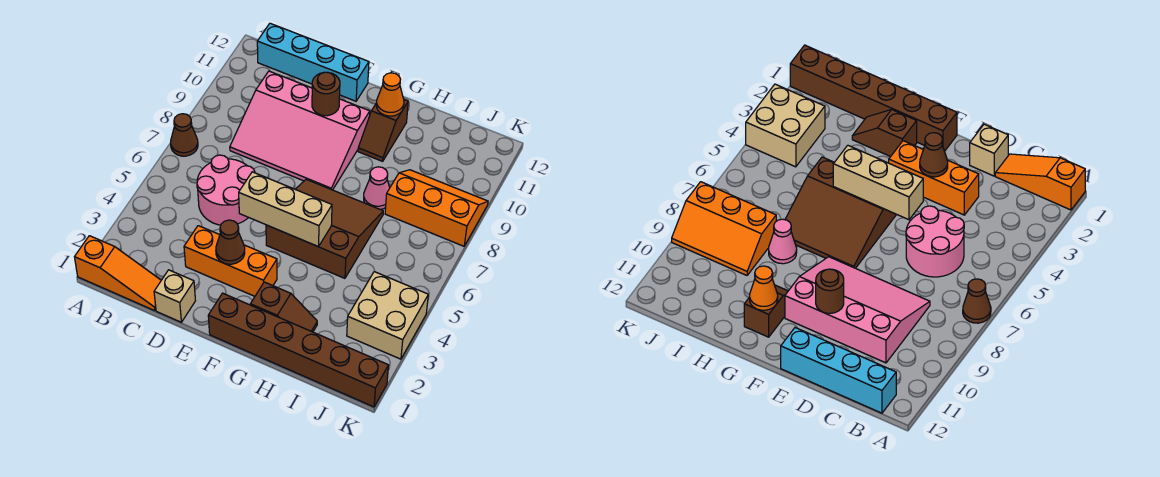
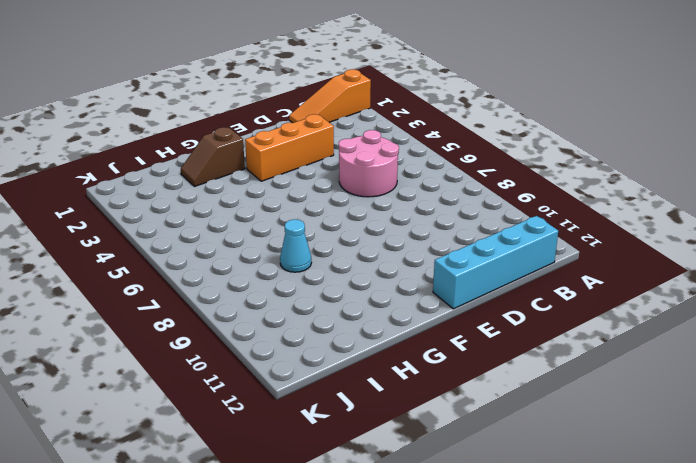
cyan 1x1 cone [280,219,312,272] -> pink 1x1 cone [364,167,390,210]
none -> brown 1x1 cone [171,114,198,156]
none -> pink 3x4 slope [230,71,370,190]
none -> tan 1x1 brick [154,270,195,322]

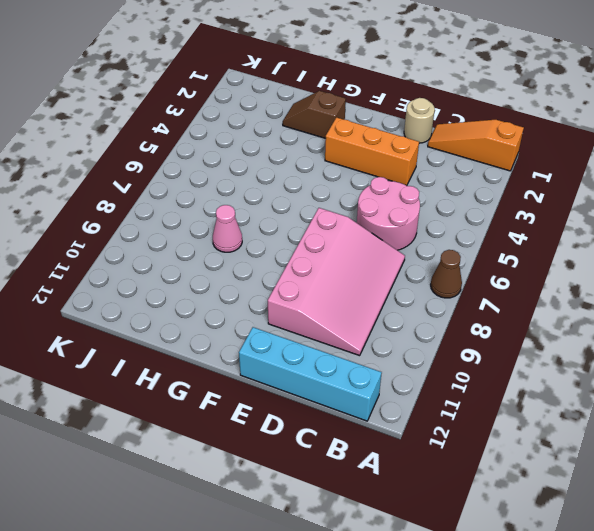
pink 3x4 slope [268,208,405,356] -> pink 3x4 slope turned to [230,71,370,190]
tan 1x1 round brick [404,98,435,143] -> tan 1x1 brick [154,270,195,322]
none -> brown 1x6 brick [208,293,388,407]
none -> brown 3x3 slope [266,179,383,278]
none -> brown 1x2 slope [358,100,408,161]

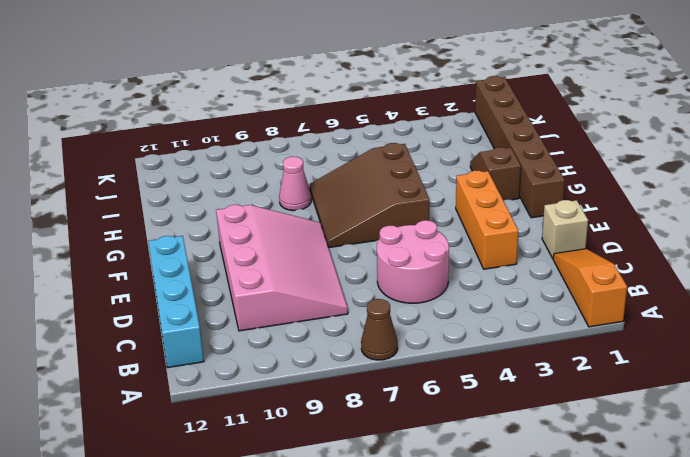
none -> brown 1x2 slope [358,100,408,161]
none -> orange 2x3 slope [385,170,488,246]
none -> tan 2x2 brick [347,271,428,359]

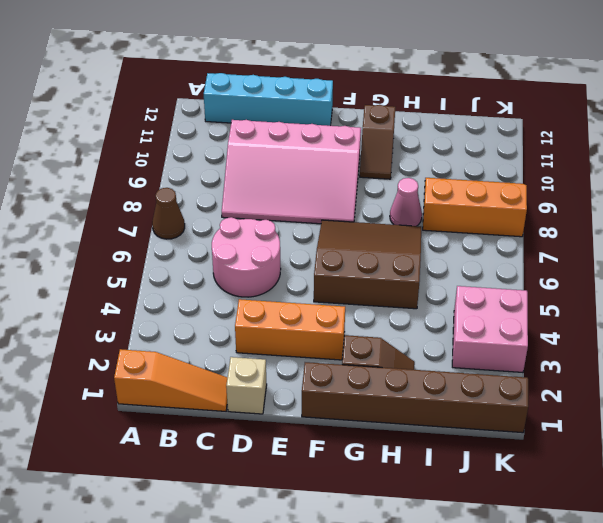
pink 2x2 brick [452,286,528,372] -> tan 2x2 brick [347,271,428,359]
none -> brown 1x1 cone [216,220,245,264]
none -> tan 1x3 brick [239,172,332,247]
none -> brown 1x1 round brick [312,72,340,116]

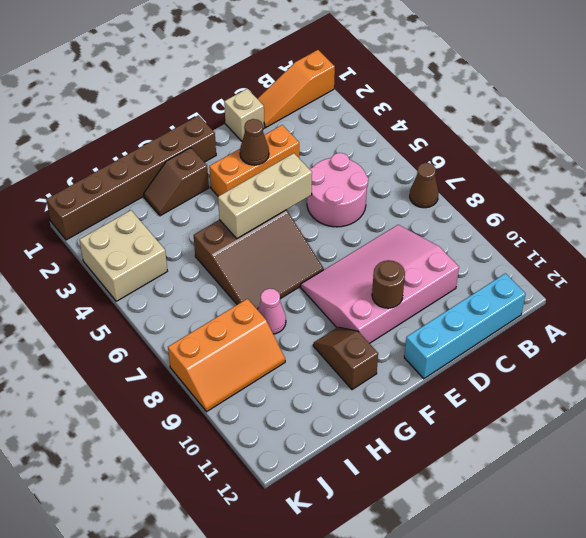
none -> orange 1x1 cone [376,73,404,116]

